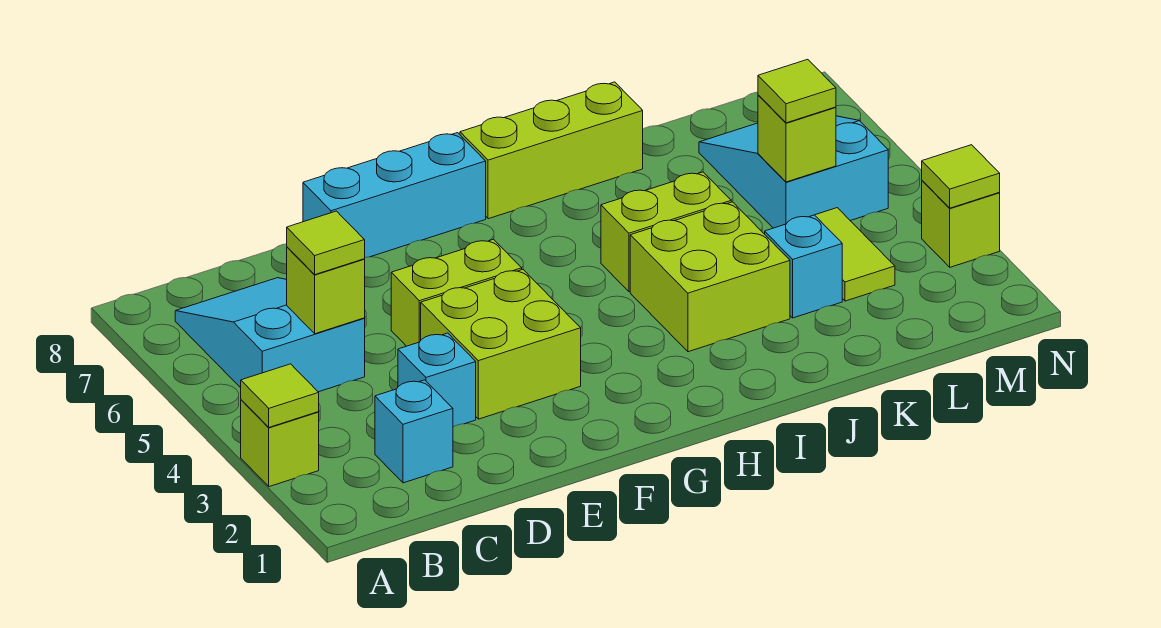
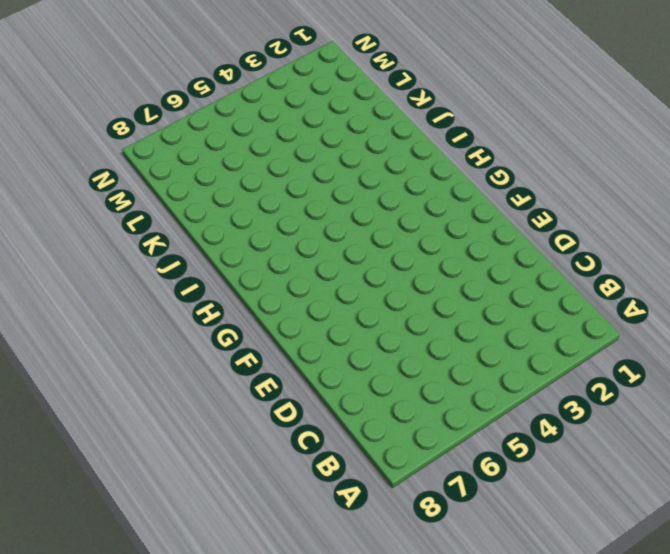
none -> lime 1x1 brick [241,400,319,487]
none -> cyan 2x3 slope [175,278,365,392]
none -> cyan 1x1 brick [375,380,453,483]

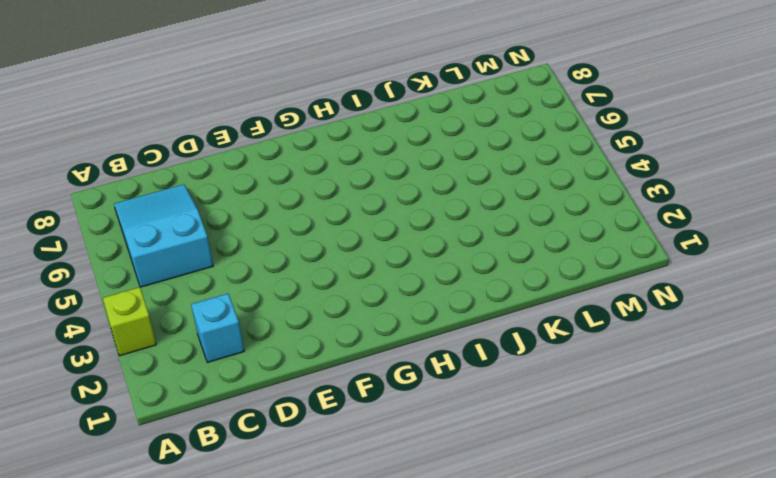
none -> cyan 1x1 brick [398,333,476,427]
none -> lime 2x2 brick [421,269,581,419]
none -> lime 1x2 brick [391,239,522,346]

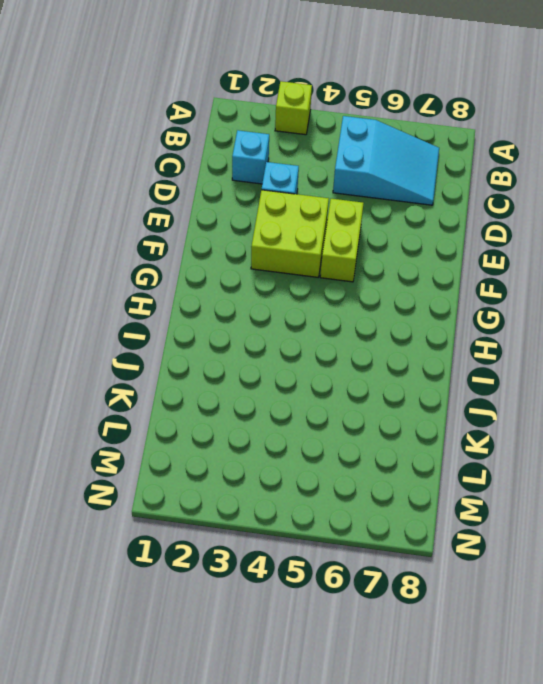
none -> cyan 1x3 brick [303,133,486,257]
none -> lime 1x3 brick [460,82,643,219]
none -> lime 2x2 brick [630,202,790,352]

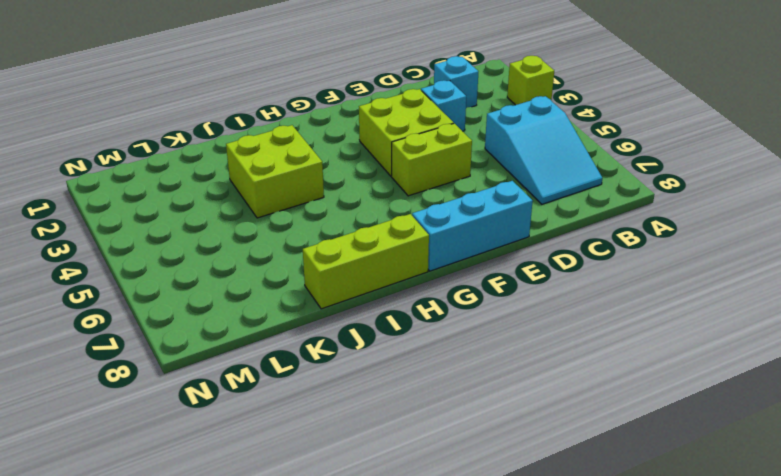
none -> lime 1x2 brick [601,172,731,292]
none -> cyan 1x1 brick [765,215,842,318]
none -> lime 1x2 tile [815,208,895,301]

